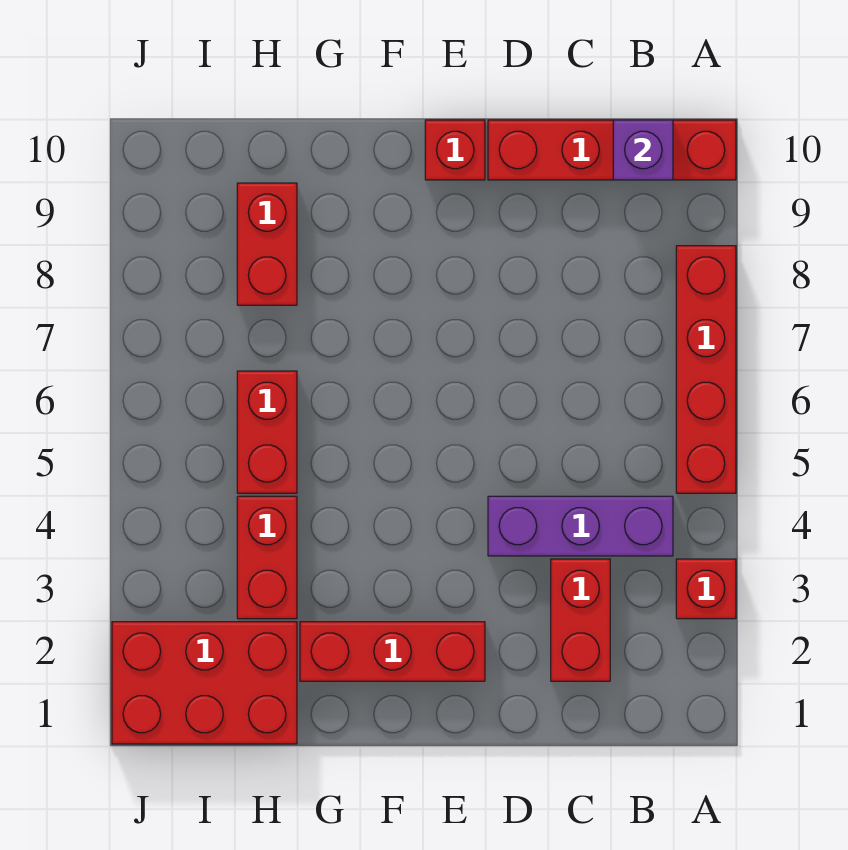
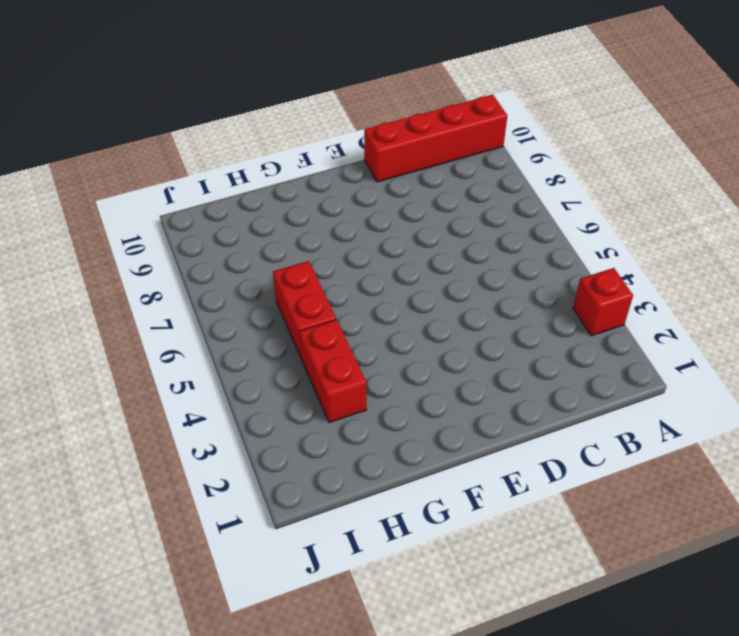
none -> red 1x4 brick [676,246,736,493]
none -> purple 1x3 brick [488,496,673,556]
none -> red 1x2 brick [551,559,610,681]

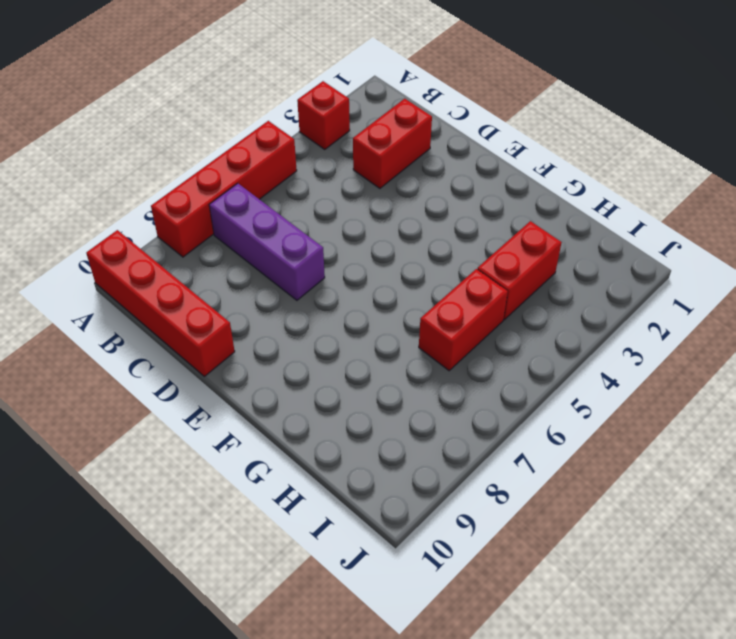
purple 1x3 brick [209,183,325,300] -> purple 1x3 brick moved to [488,496,673,556]
none -> red 1x3 brick [300,622,485,681]
none -> red 1x1 brick [425,120,485,180]
none -> red 2x3 brick [112,622,297,744]

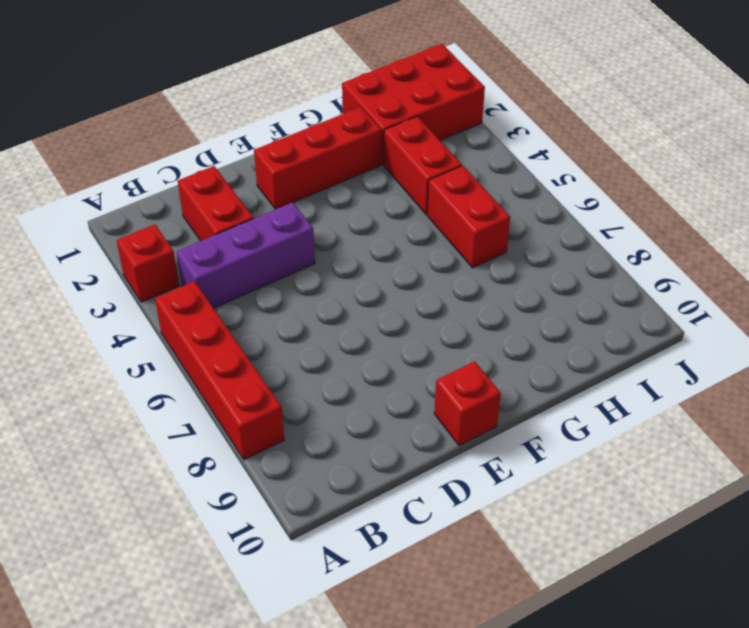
none -> red 1x4 brick [488,120,736,180]
none -> red 1x2 brick [237,183,297,305]
none -> purple 1x1 brick [613,120,673,180]

